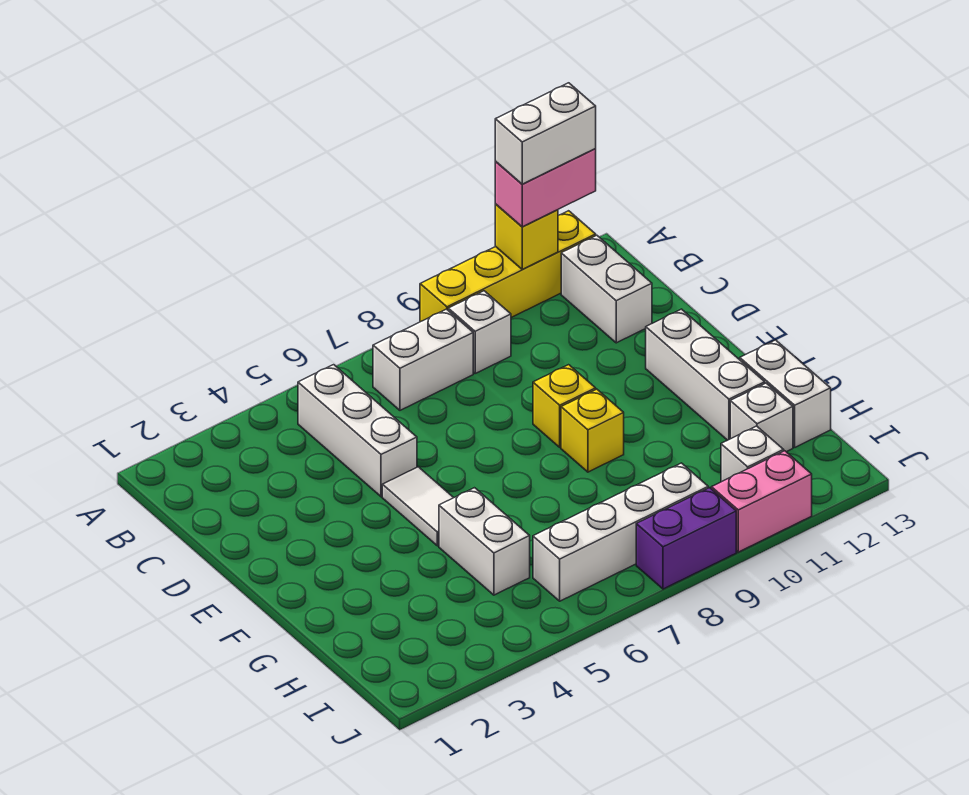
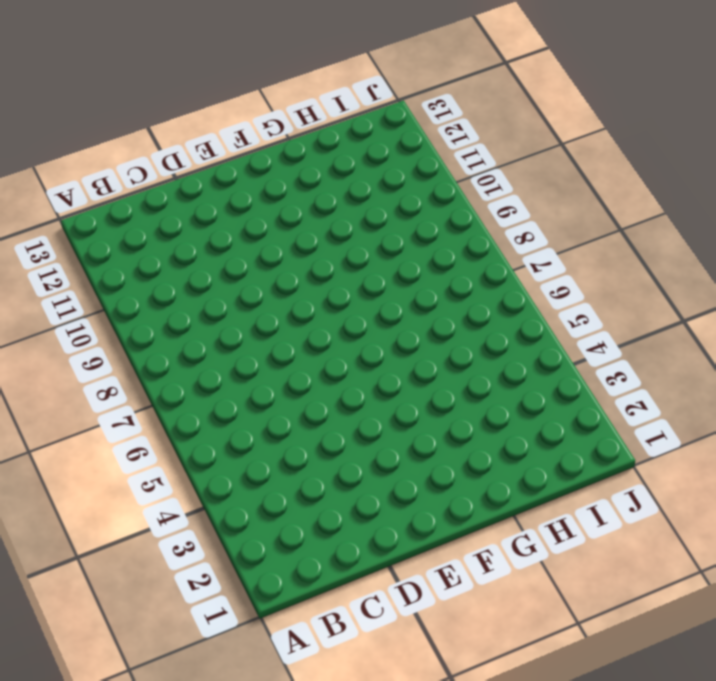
none -> yellow 1x4 brick [420,211,596,322]
none -> white 1x3 brick [298,365,417,497]
none -> white 1x2 brick [373,309,473,410]

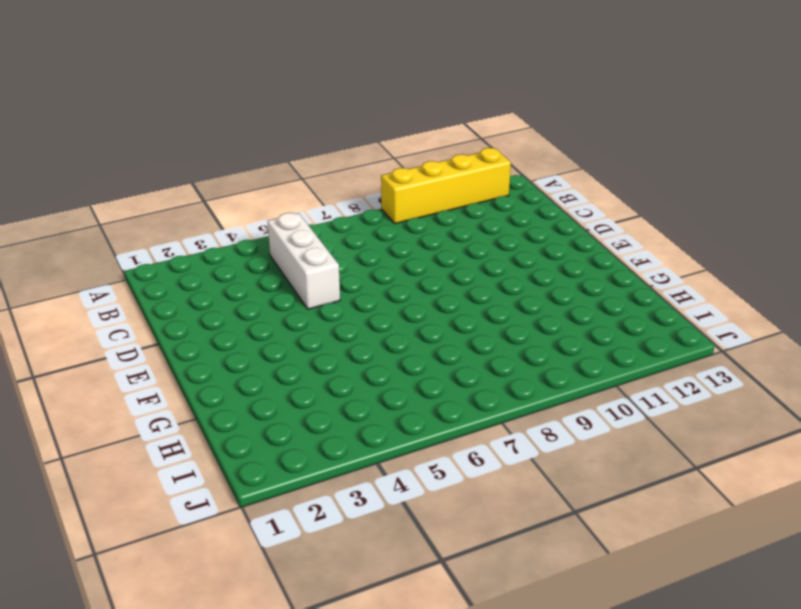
none -> white 1x2 brick [373,309,473,410]
none -> white 1x1 brick [448,291,511,373]
none -> white 1x2 brick [561,235,652,343]

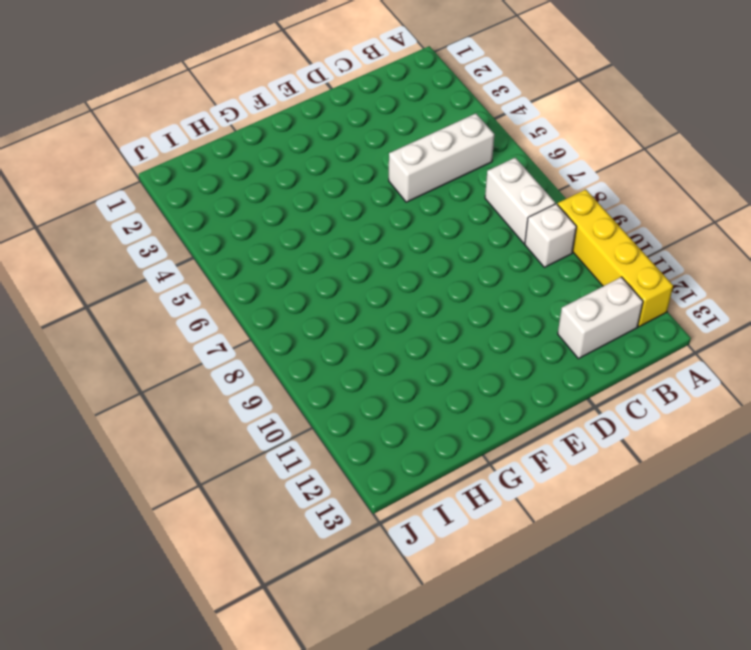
none -> white 1x2 tile [382,467,454,546]
none -> yellow 1x1 brick [533,365,596,447]
none -> white 1x3 brick [646,309,765,440]

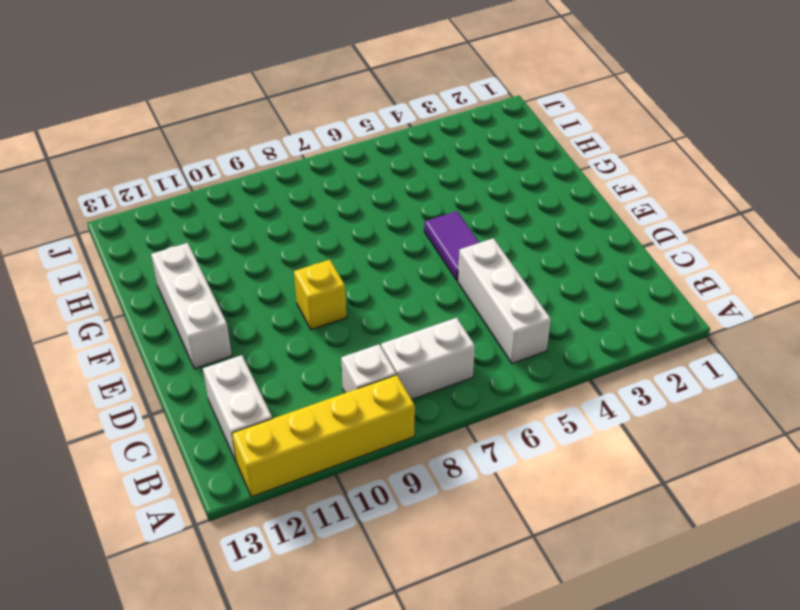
purple 1x2 tile [424,211,479,281] -> white 1x2 tile [382,467,454,546]
none -> yellow 1x1 brick [561,389,624,472]
none -> white 1x2 brick [439,488,530,595]
none -> white 1x2 brick [740,340,831,447]

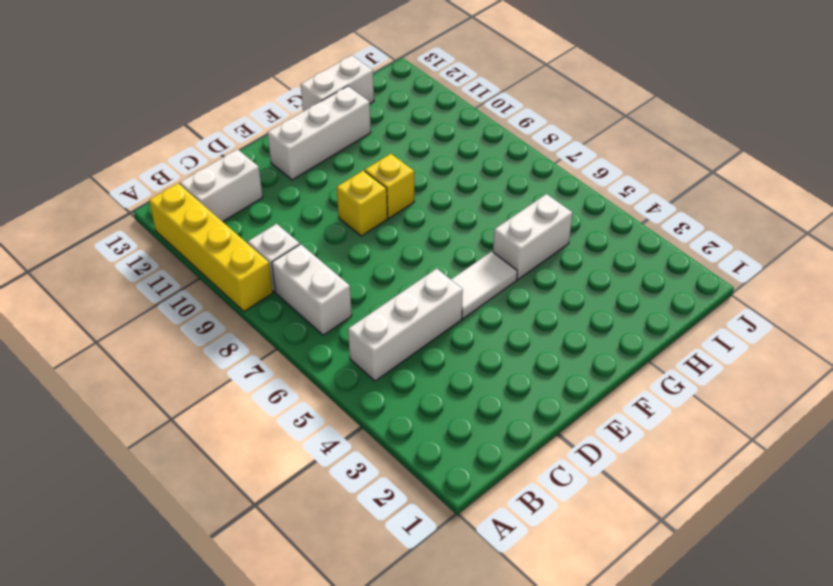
none -> white 1x1 brick [730,383,793,452]
none -> white 1x4 brick [533,463,708,601]
none -> white 1x1 brick [721,426,784,482]

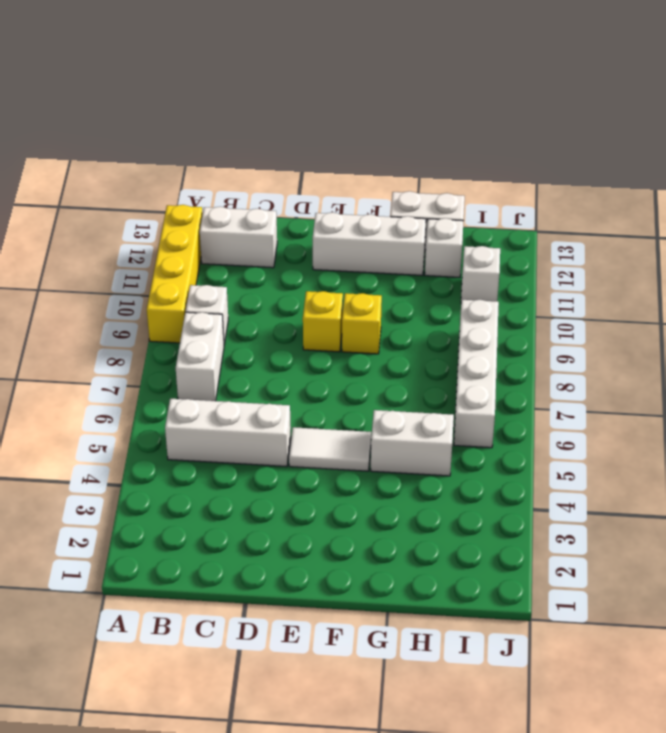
none -> purple 1x2 brick [636,488,736,589]
none -> pink 1x2 brick [711,451,812,552]
none -> yellow 1x1 brick [495,204,558,269]

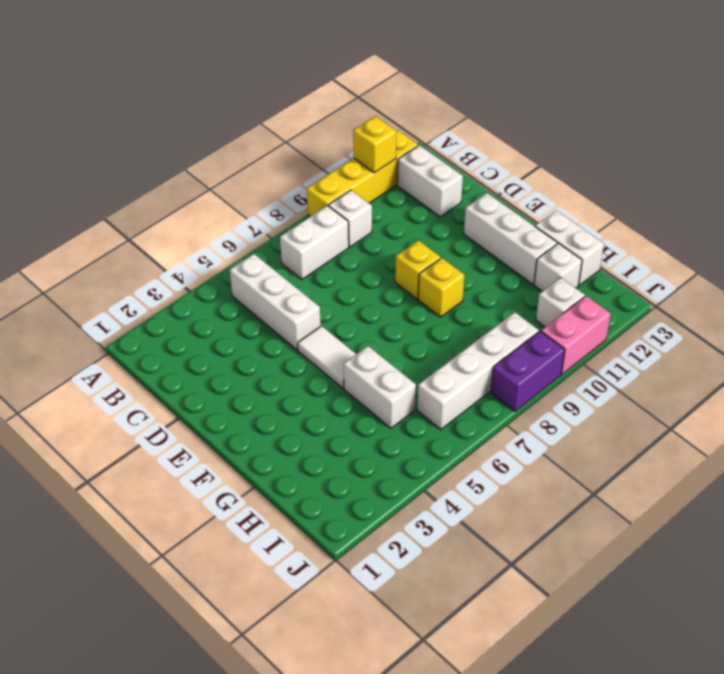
none -> pink 1x2 brick [495,149,596,227]
none -> white 1x2 brick [495,83,596,184]

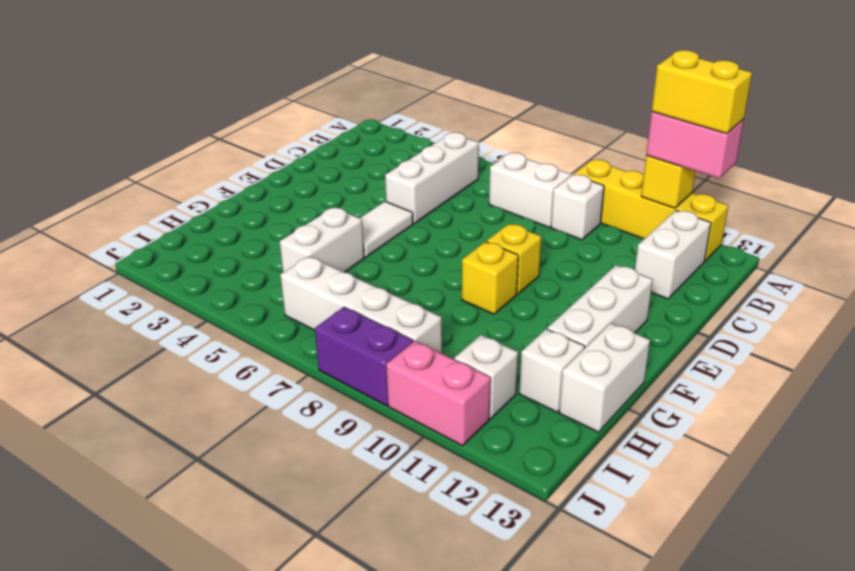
yellow 1x2 brick [652,50,752,134] -> white 1x2 brick [495,83,596,184]

